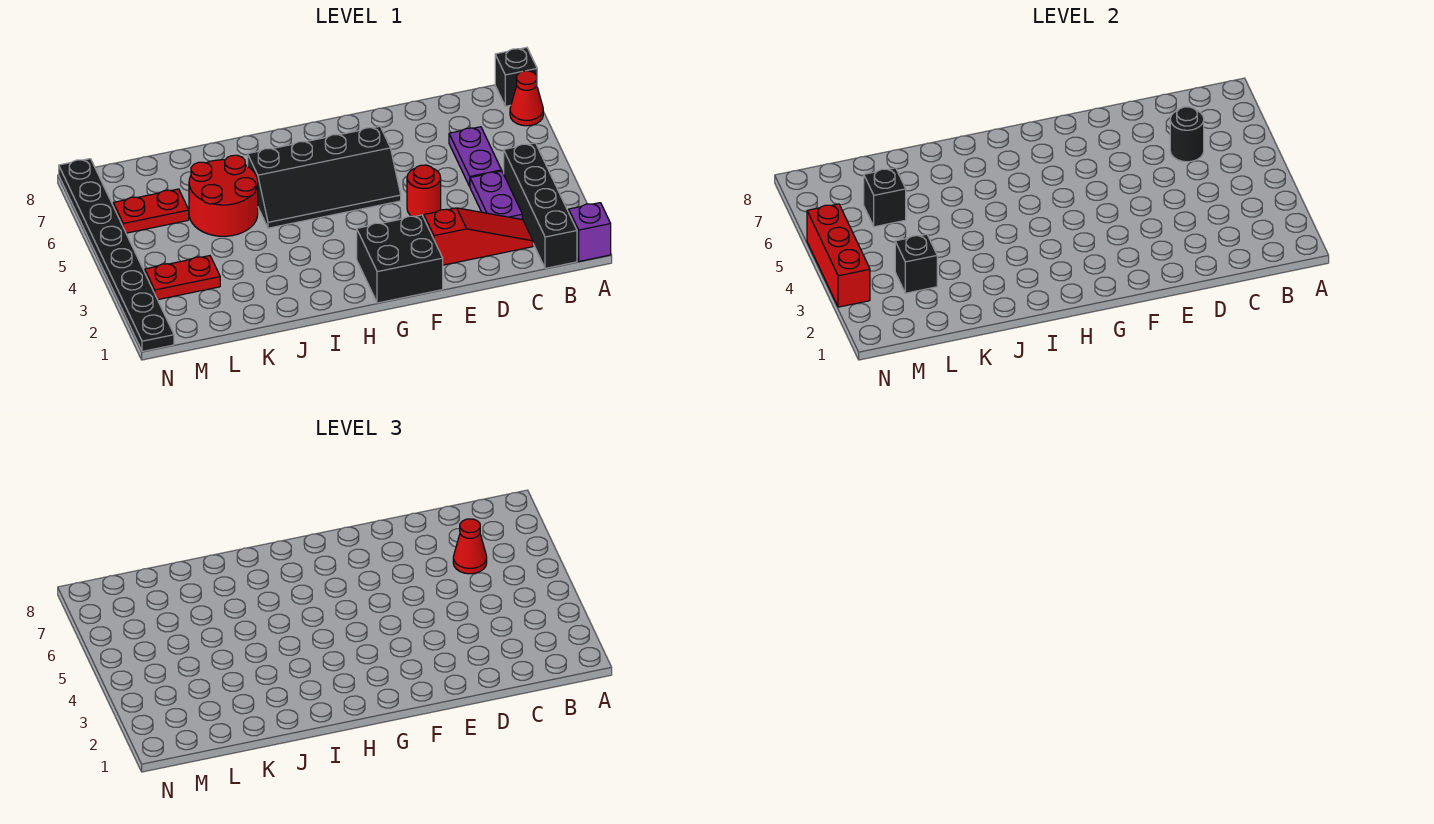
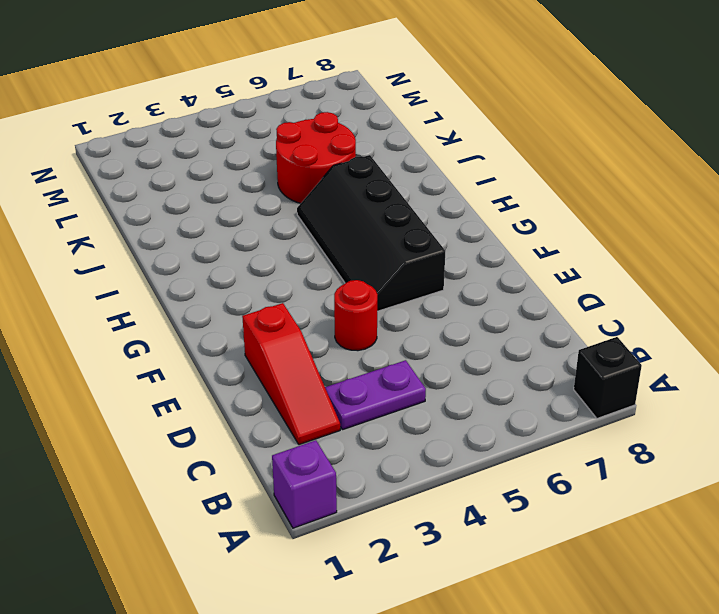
none -> red 1x1 cone [510,71,543,126]
none -> black 1x4 brick [504,143,577,268]
none -> purple 1x2 plate [449,127,502,186]

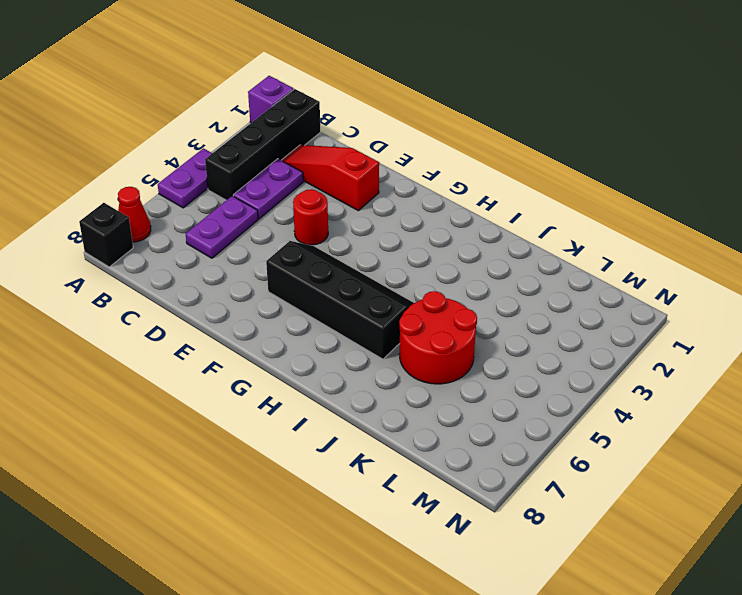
purple 1x2 plate [158,148,212,208] -> none
none -> black 2x2 brick [357,215,443,303]
none -> red 1x2 plate [145,256,220,300]
none -> red 1x2 plate [113,189,189,233]

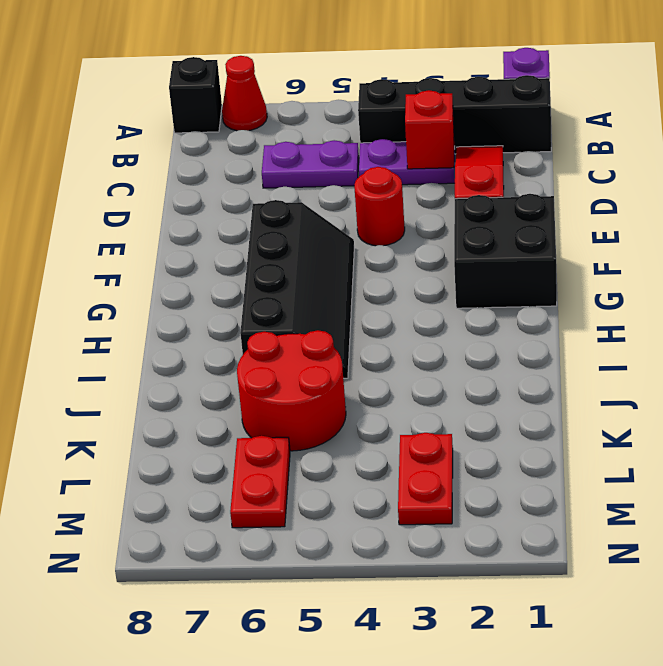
red 1x1 brick [405,90,454,169] -> none
none -> black 1x8 plate [59,159,174,351]
none -> black 1x1 round brick [1170,107,1204,162]
none -> black 1x1 brick [895,234,937,293]

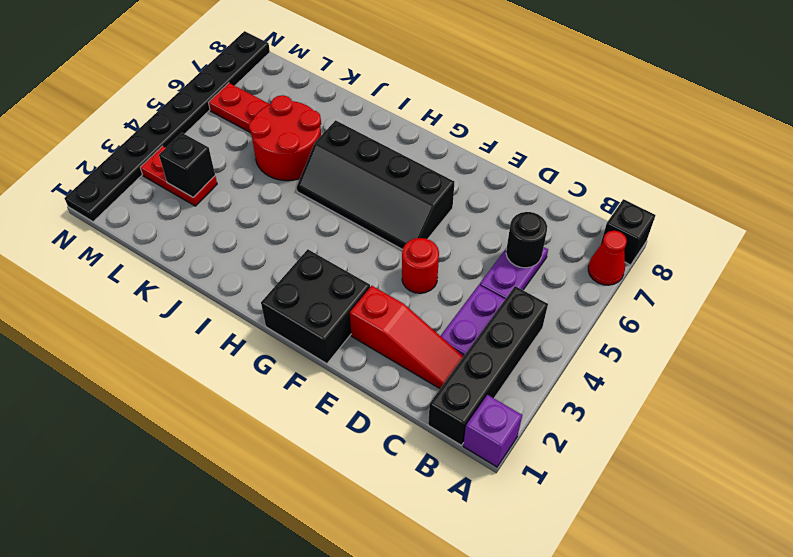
none -> black 1x1 brick [864,168,906,227]
none -> red 1x3 brick [807,204,870,307]
none -> red 1x1 cone [453,519,487,574]

